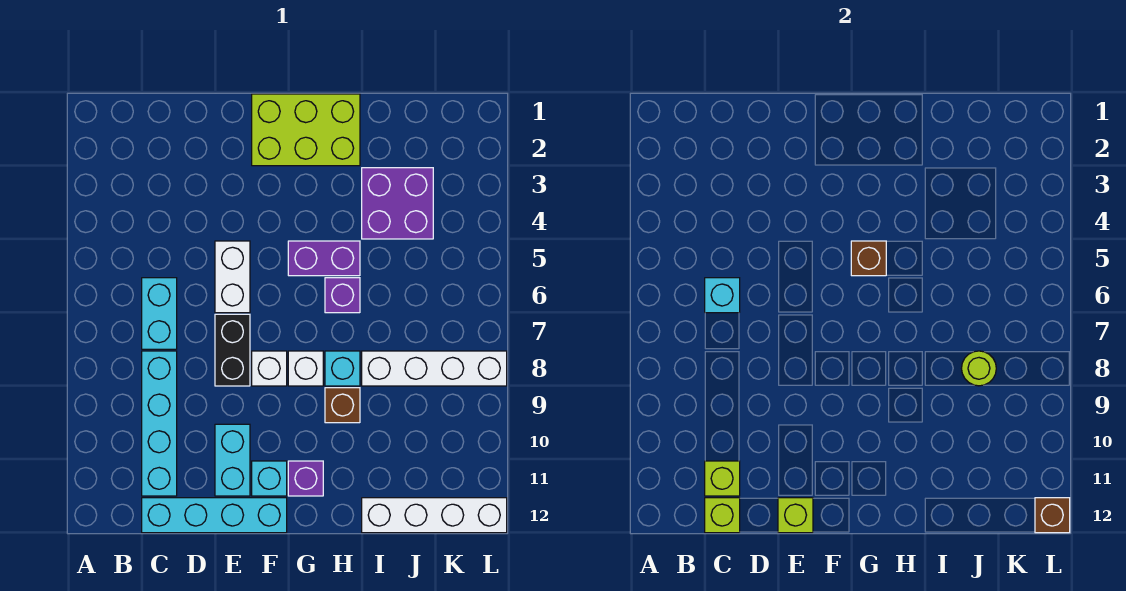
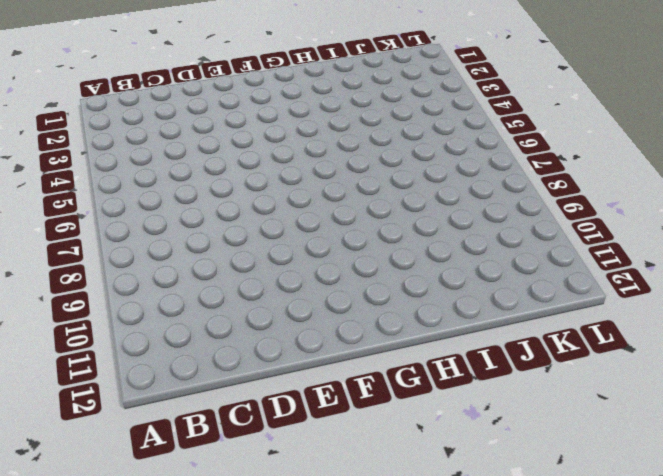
none -> cyan 1x2 brick [142,278,177,349]
none -> cyan 1x4 brick [142,351,177,496]
none -> cyan 1x4 brick [142,498,287,533]

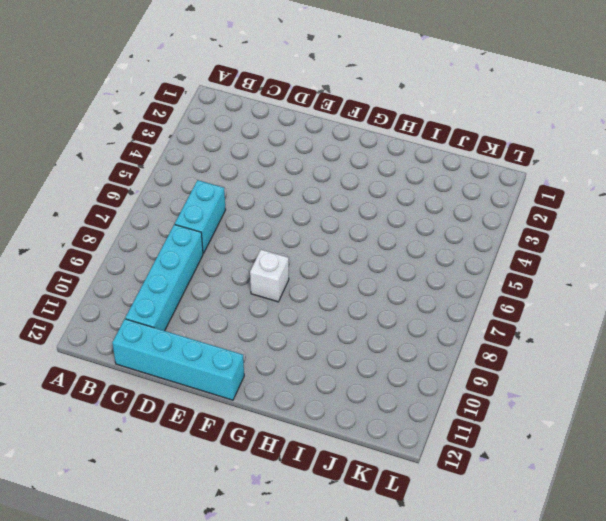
none -> white 1x2 brick [215,241,250,313]
none -> black 1x2 brick [215,314,250,386]
none -> cyan 1x2 brick [215,424,250,496]

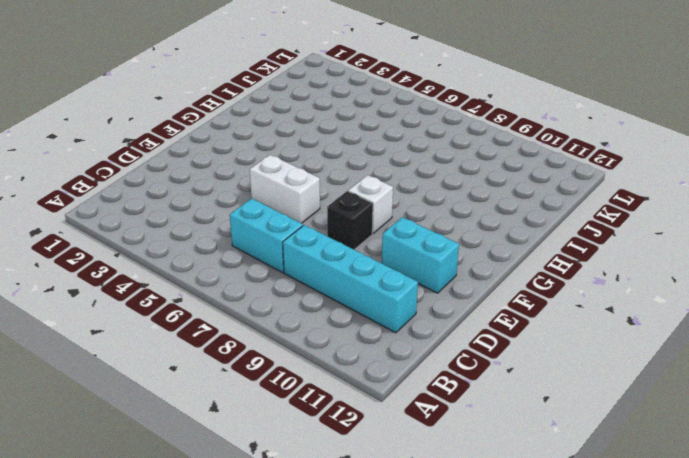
black 1x1 brick [327,191,373,250] -> black 1x2 brick [215,314,250,386]
none -> cyan 1x4 brick [142,498,287,533]
none -> lime 2x3 brick [252,94,360,166]
none -> cyan 1x1 brick [252,461,287,496]

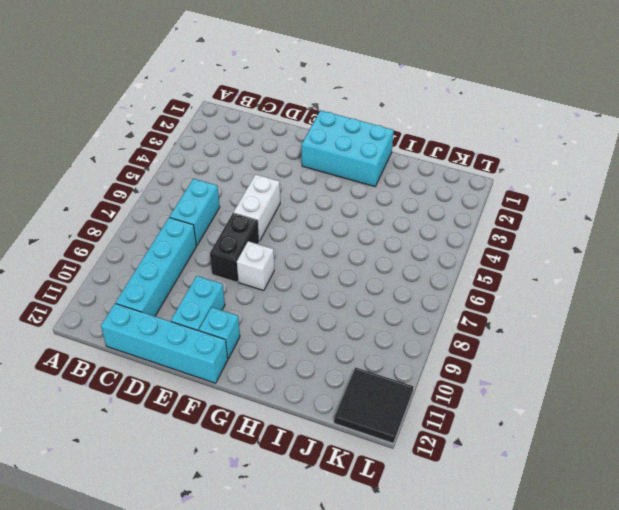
cyan 2x3 brick [302,110,394,187] -> lime 2x3 brick [252,94,360,166]
black 2x2 tile [334,368,414,443] -> white 1x4 brick [362,498,507,533]
none -> purple 1x2 brick [288,241,360,276]
none -> white 1x1 brick [288,351,323,386]
none -> purple 1x1 brick [288,461,323,496]

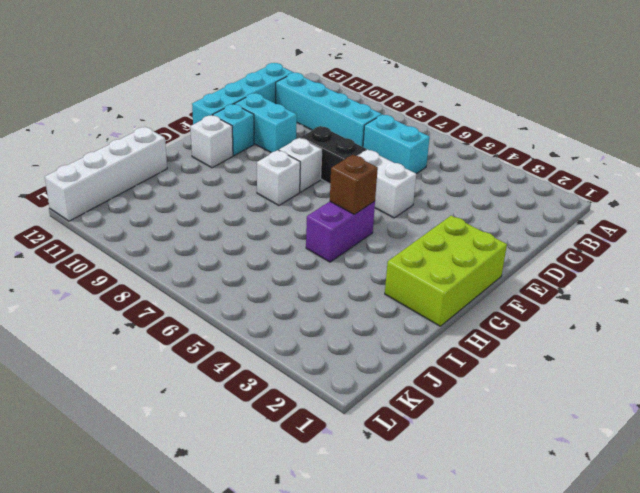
white 1x1 brick [191,115,233,168] -> purple 1x1 brick [288,461,323,496]
none -> purple 1x1 brick [325,278,360,313]
none -> cyan 1x1 brick [325,351,360,386]
none -> brown 1x1 brick [325,388,360,423]

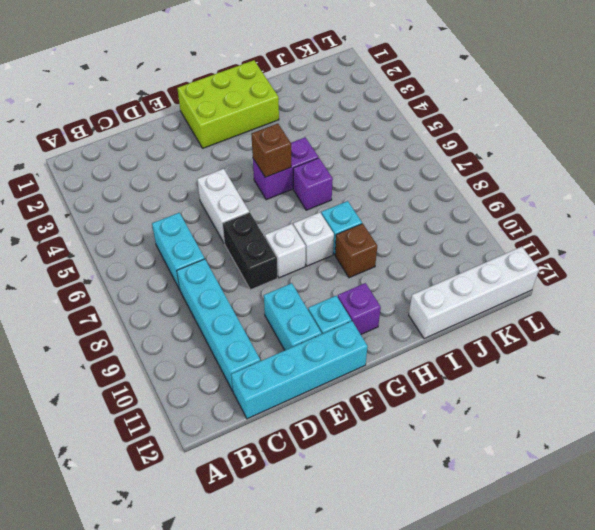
none -> purple 2x2 brick [362,168,433,239]
none -> white 1x4 brick [362,351,507,386]
none -> cyan 1x1 brick [705,278,740,313]

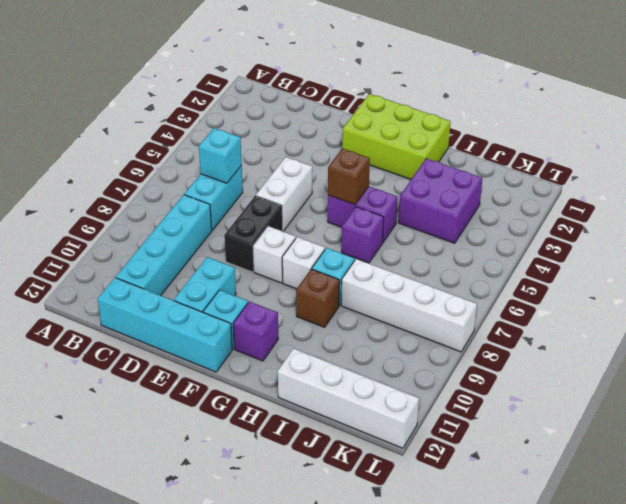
none -> lime 1x1 brick [705,461,740,496]
none -> lime 1x1 brick [705,498,740,533]
none -> lime 1x1 brick [778,498,813,533]

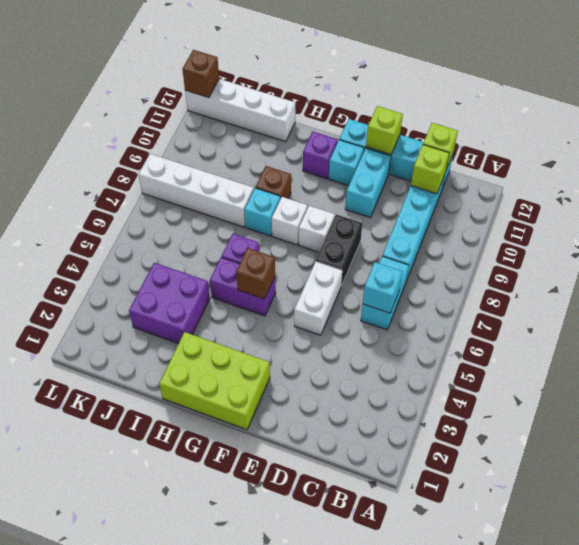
none -> lime 1x1 round brick [962,351,996,386]

